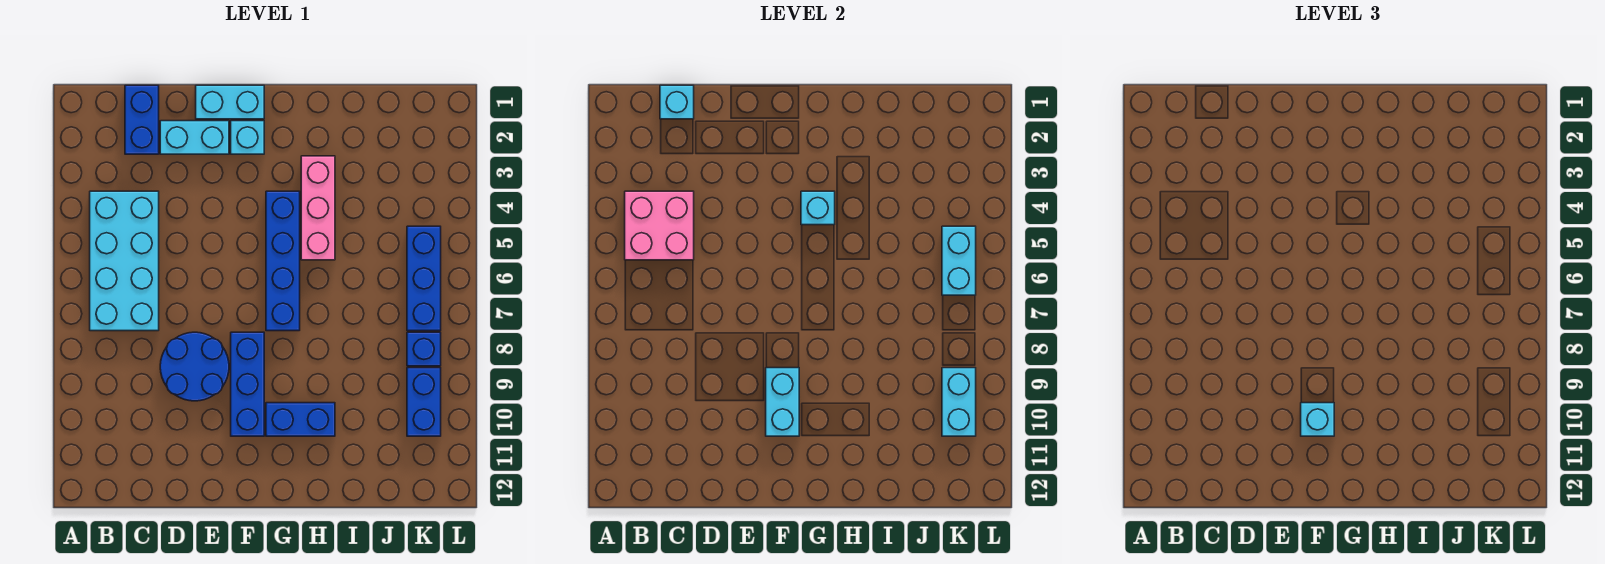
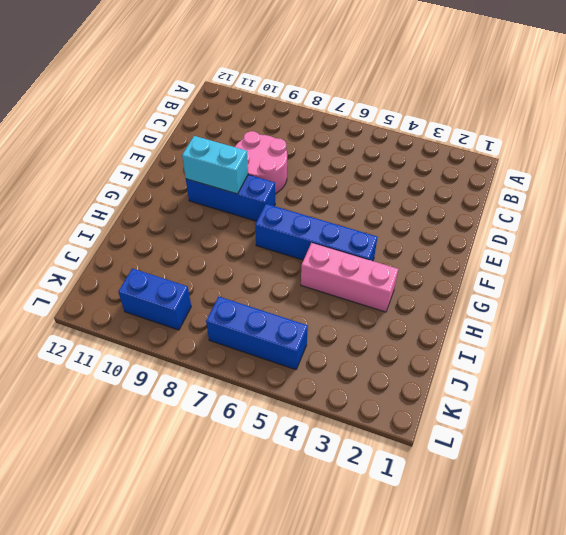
pink 2x2 round brick [235,131,287,194] -> blue 2x2 round brick [160,332,229,401]
none -> cyan 2x4 brick [90,191,159,331]
none -> blue 1x2 brick [125,85,159,154]
none -> cyan 1x2 brick [160,121,229,154]

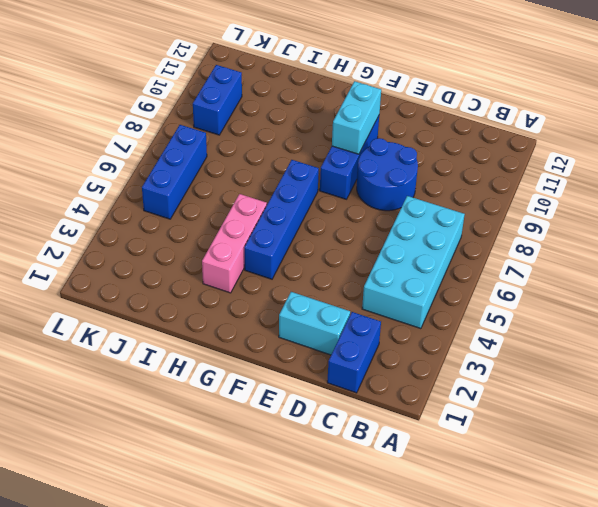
none -> cyan 1x2 brick [196,85,264,119]
none -> cyan 1x1 brick [231,121,264,154]
none -> blue 1x2 brick [266,403,335,436]

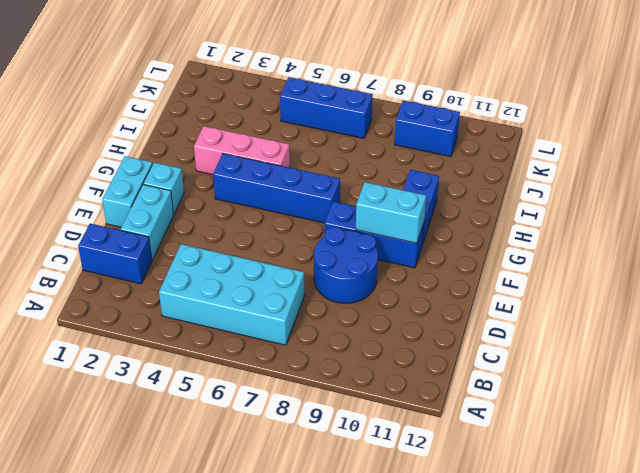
none -> blue 1x1 brick [407,332,441,366]
none -> pink 2x2 brick [625,191,694,260]
none -> cyan 1x1 brick [660,85,694,119]

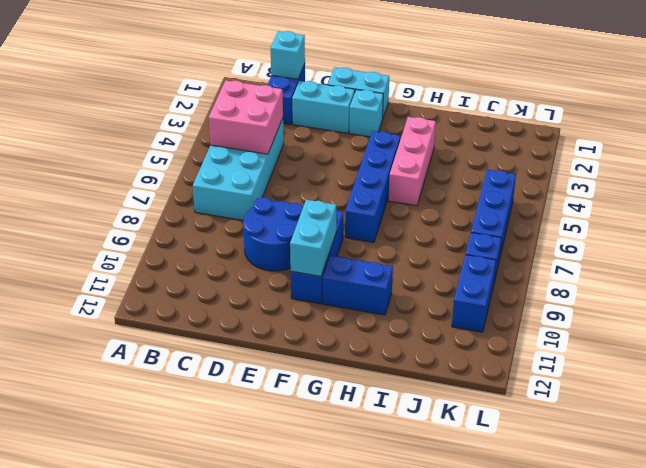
none -> cyan 1x1 brick [801,191,835,225]
none -> cyan 1x2 brick [942,226,976,295]
none -> cyan 1x2 brick [942,368,976,436]

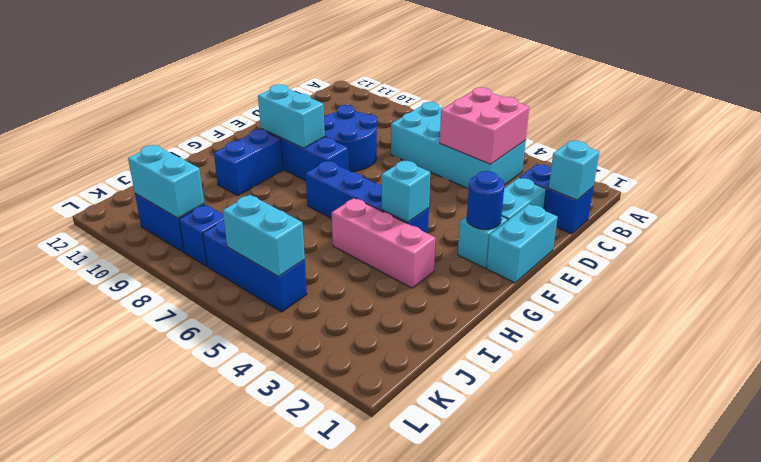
blue 1x1 round brick [467,171,505,229] -> none
none -> cyan 1x1 brick [1301,403,1334,436]

